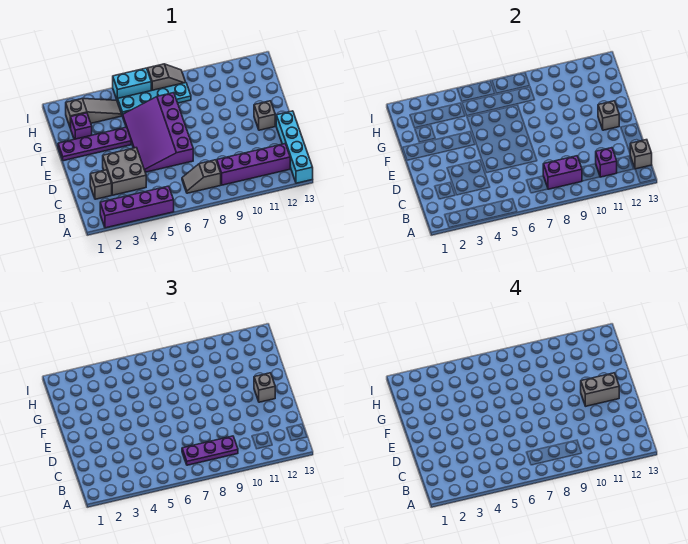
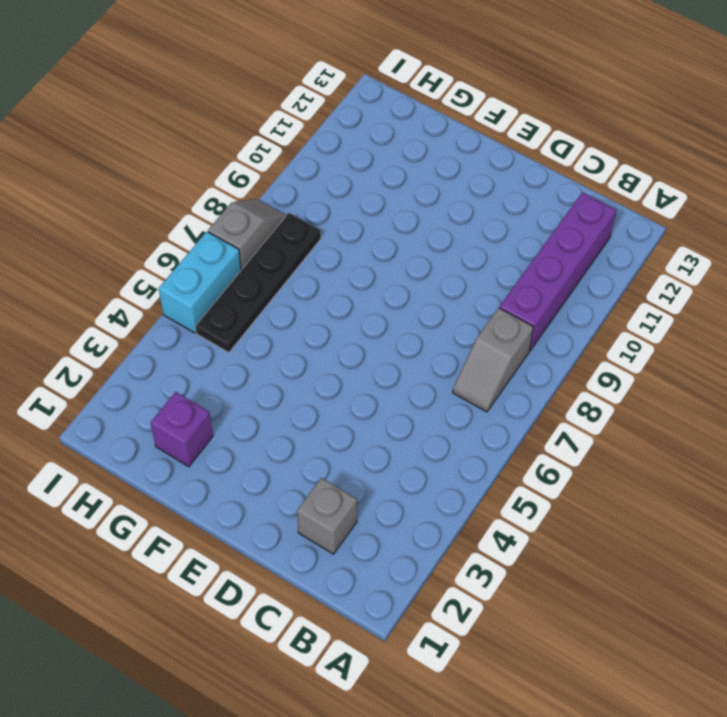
black 1x4 plate [196,213,321,353] -> cyan 1x4 plate [118,83,191,116]
none -> purple 1x4 brick [100,186,174,228]
none -> cyan 1x4 brick [276,111,313,183]
none -> grey 2x2 brick [103,148,146,195]

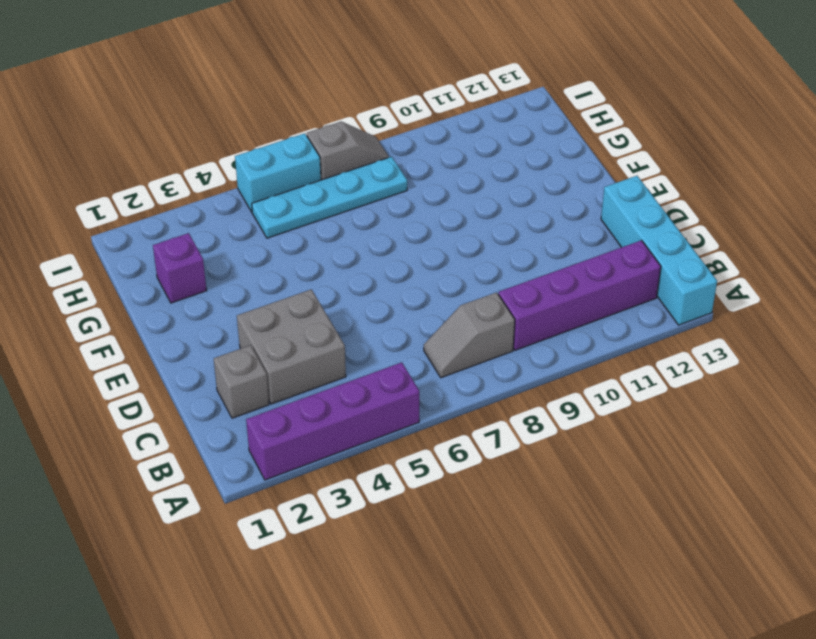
none -> purple 3x4 slope [123,93,193,172]
none -> grey 1x1 brick [254,101,275,130]
none -> purple 1x4 plate [58,127,131,161]

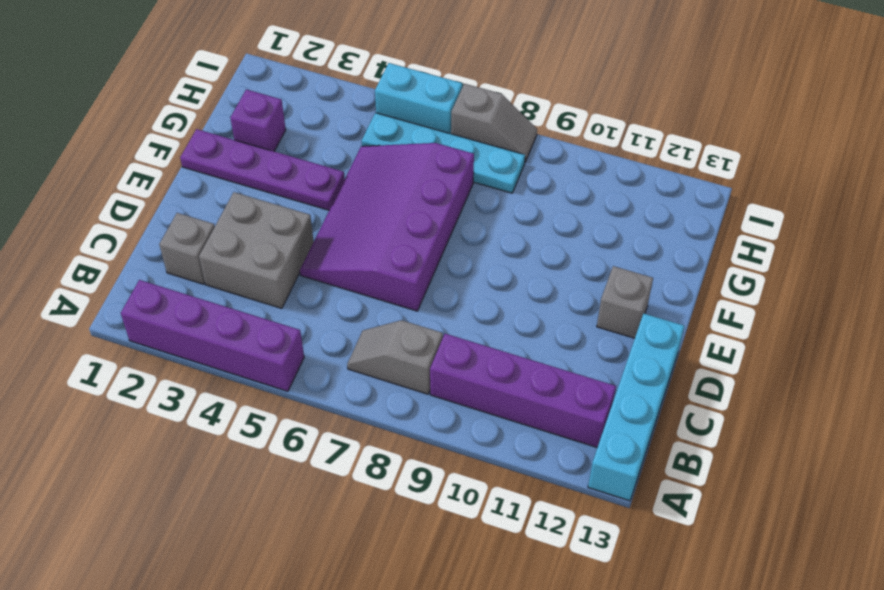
none -> grey 1x3 slope [66,99,122,128]
none -> purple 1x2 brick [543,156,582,189]
none -> purple 1x1 brick [596,148,617,177]

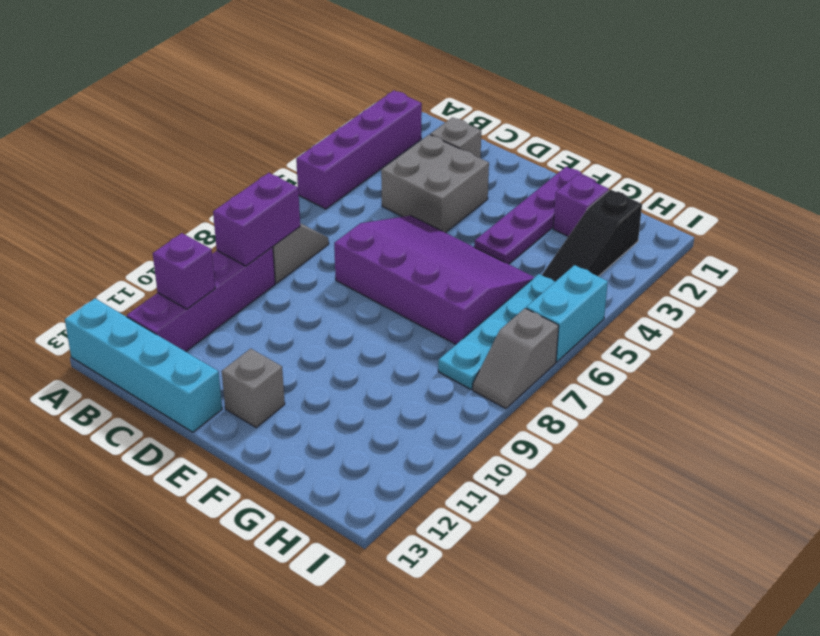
black 1x3 slope [542,189,642,282] -> grey 1x3 slope [66,99,122,128]
none -> grey 1x1 brick [630,140,652,169]
none -> grey 1x1 brick [598,101,619,130]
none -> purple 1x3 plate [182,436,238,465]

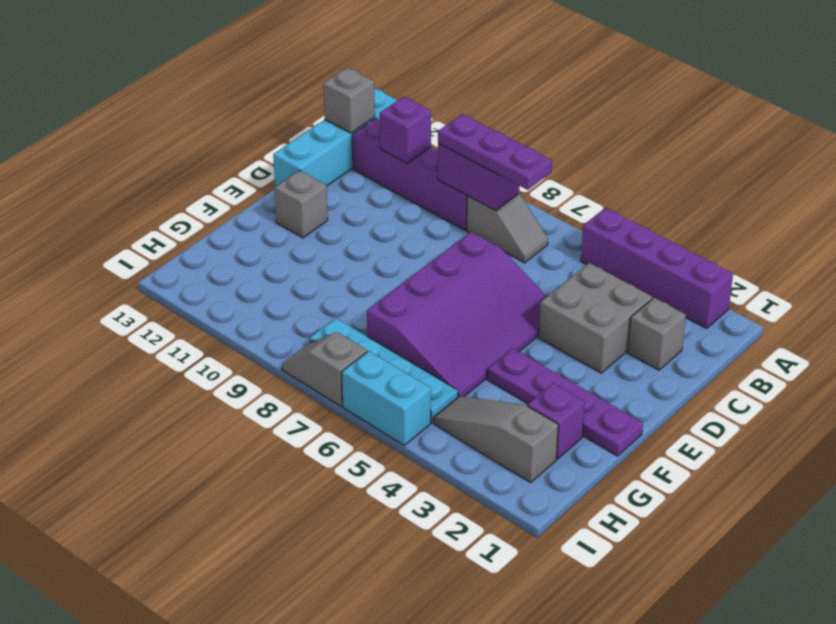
none -> grey 1x1 brick [598,101,619,130]
none -> grey 1x1 brick [254,373,275,402]
none -> grey 1x2 brick [581,373,619,406]

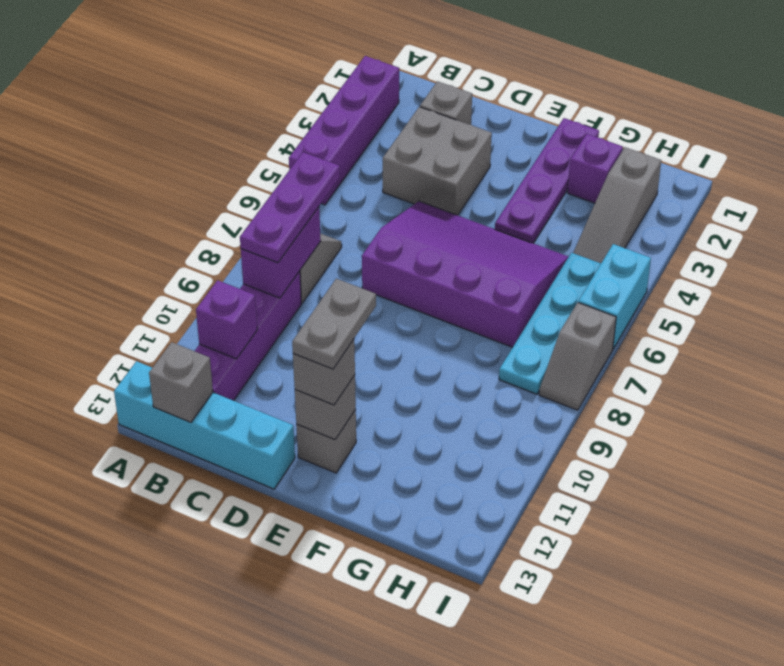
grey 1x2 plate [292,279,376,369] -> grey 1x2 brick [581,373,619,406]

